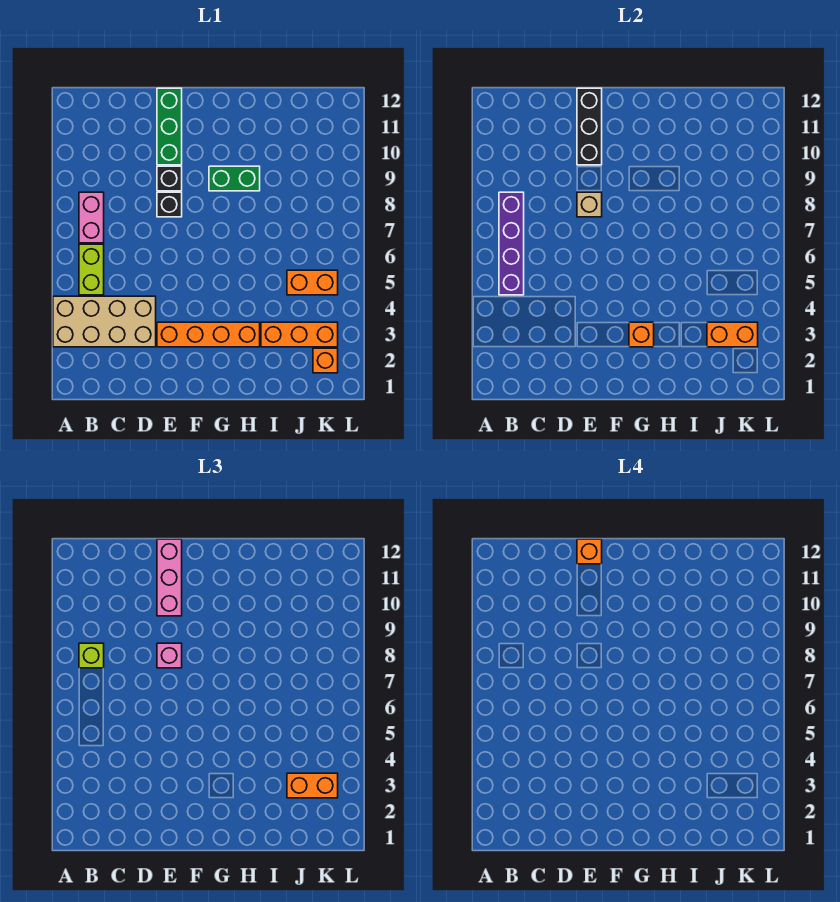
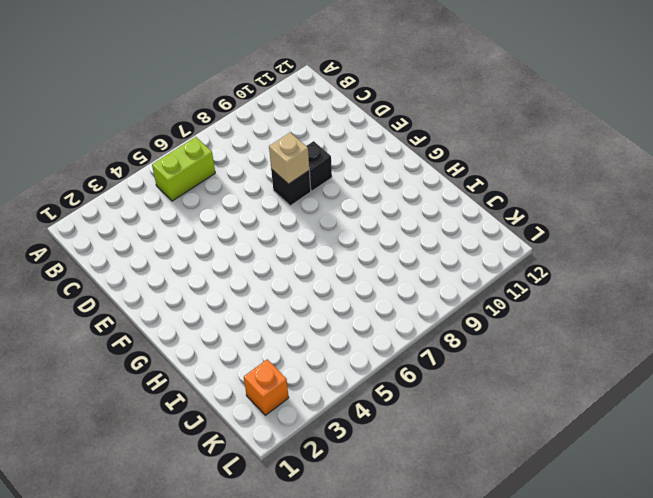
none -> tan 2x4 brick [53,296,156,347]
none -> pink 1x2 brick [79,192,104,243]
none -> orange 1x4 brick [157,322,260,347]

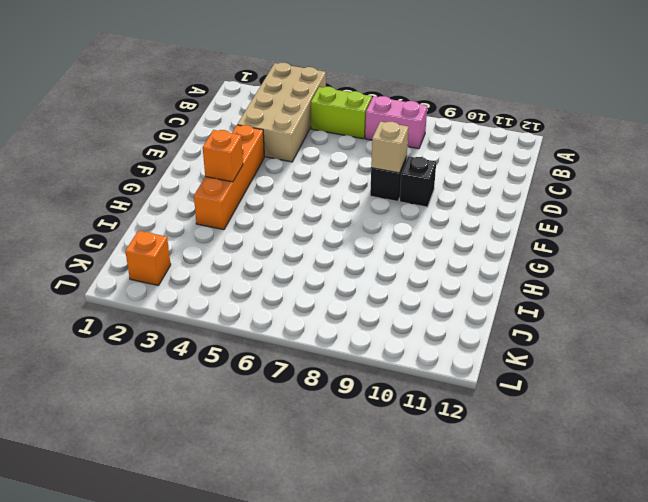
none -> green 1x3 brick [157,88,182,165]
none -> green 1x2 brick [209,166,260,191]
none -> orange 1x3 brick [261,322,338,347]

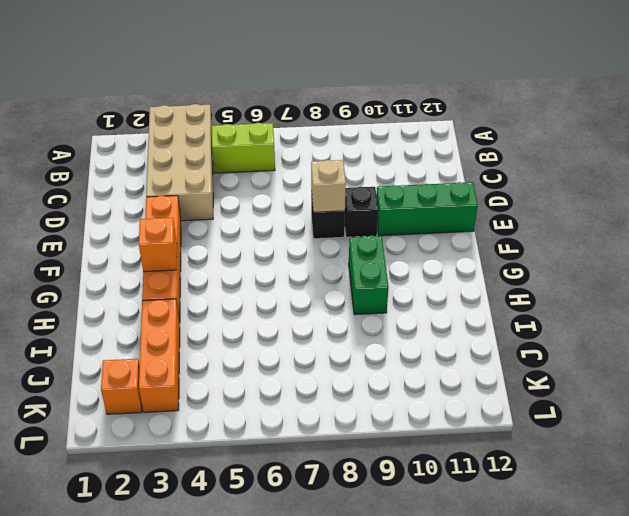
none -> pink 1x2 brick [79,192,104,243]
none -> orange 1x2 brick [287,270,338,295]
none -> purple 1x4 brick [499,192,524,295]

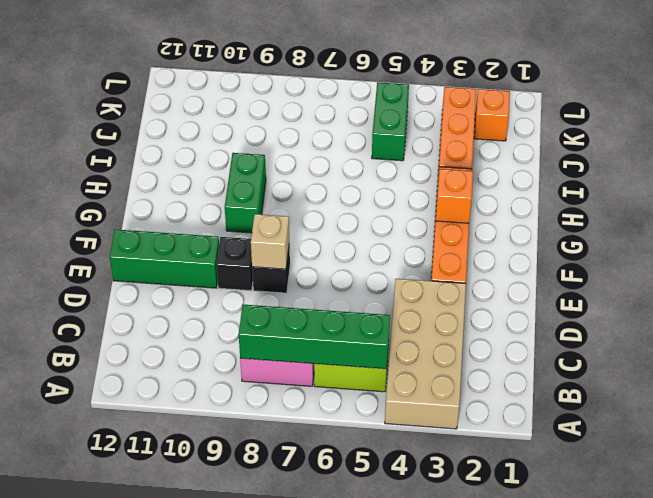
green 1x4 brick [239,305,390,369] -> purple 1x4 brick [499,192,524,295]
green 1x2 brick [372,82,409,161] -> orange 1x2 brick [287,270,338,295]
none -> black 1x3 brick [577,88,602,165]
none -> orange 1x2 brick [707,322,758,347]
none -> lime 1x1 brick [79,643,104,668]

